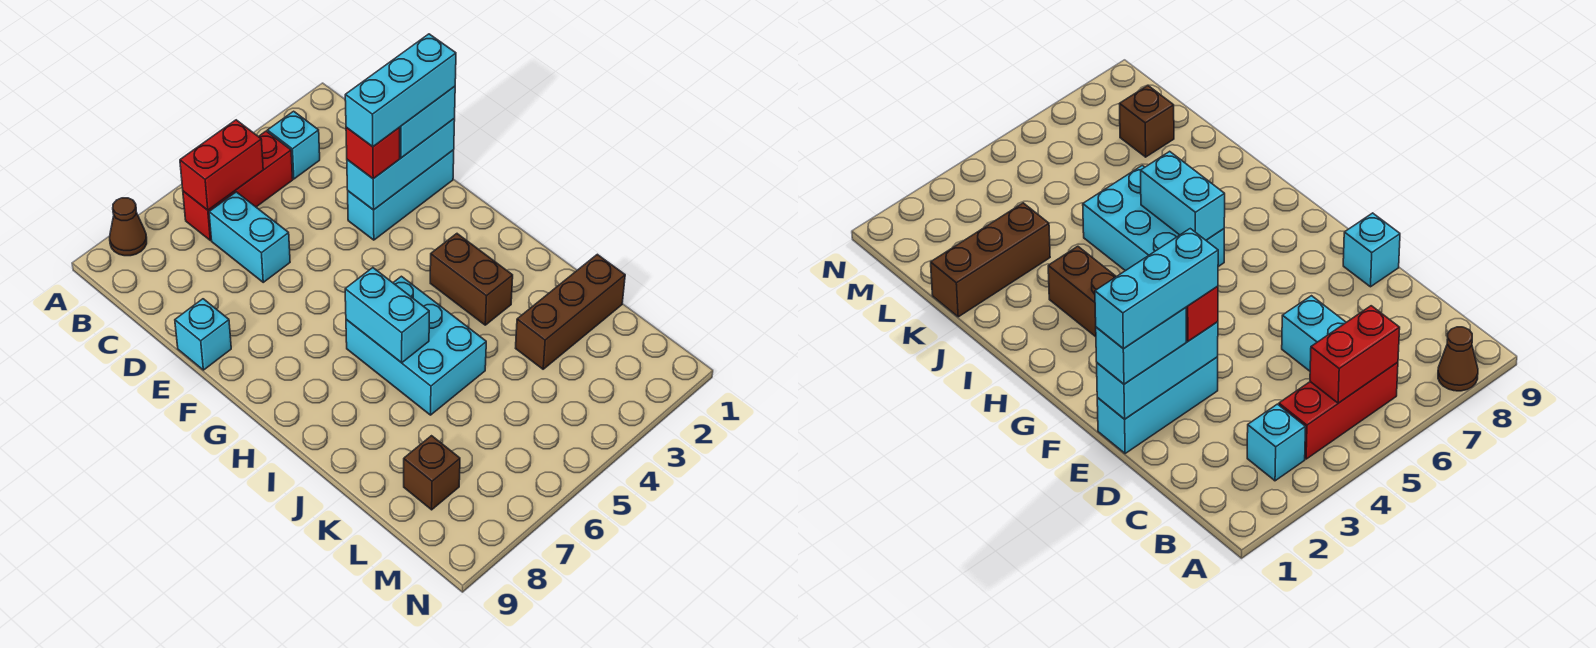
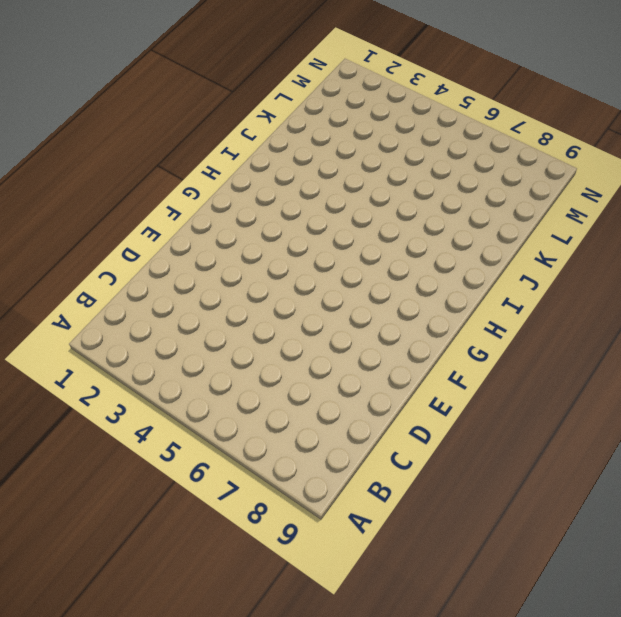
none -> brown 1x1 cone [110,198,147,256]
none -> cyan 1x1 brick [267,111,320,179]
none -> red 1x3 brick [183,131,293,240]

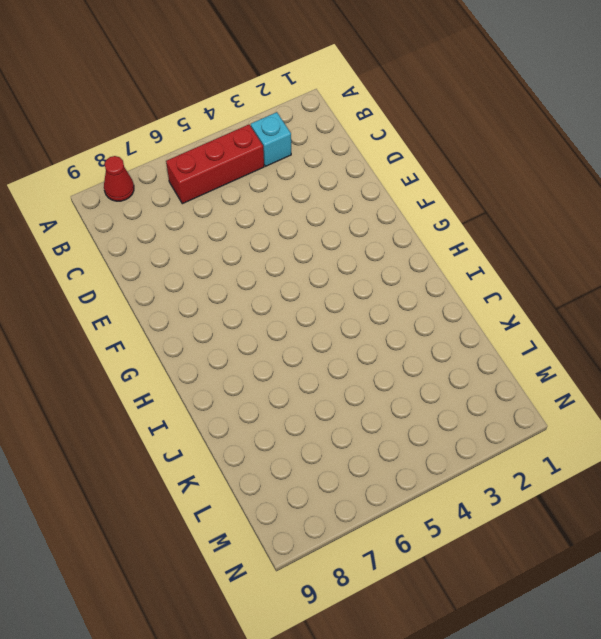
red 1x1 cone [104,156,134,201] -> brown 1x1 cone [110,198,147,256]
none -> cyan 1x2 brick [209,192,290,282]
none -> cyan 1x3 brick [348,150,454,240]
none -> cyan 1x1 brick [175,299,231,370]

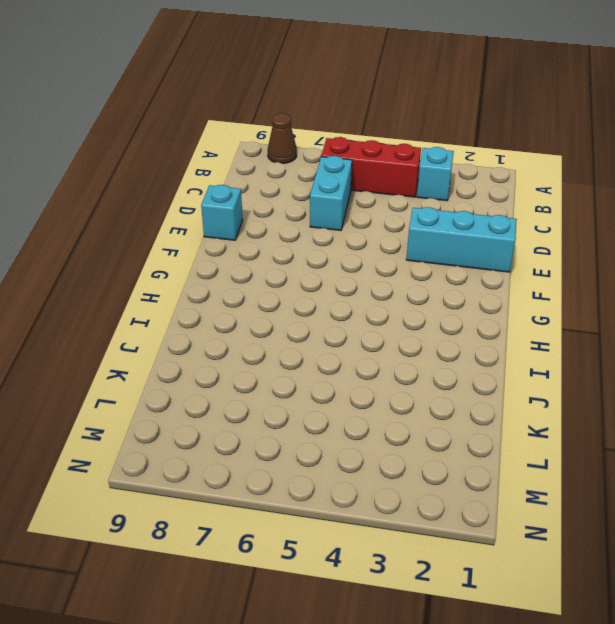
none -> brown 1x2 brick [430,234,513,325]
none -> cyan 2x3 brick [346,276,486,415]
none -> brown 1x3 brick [516,254,625,369]

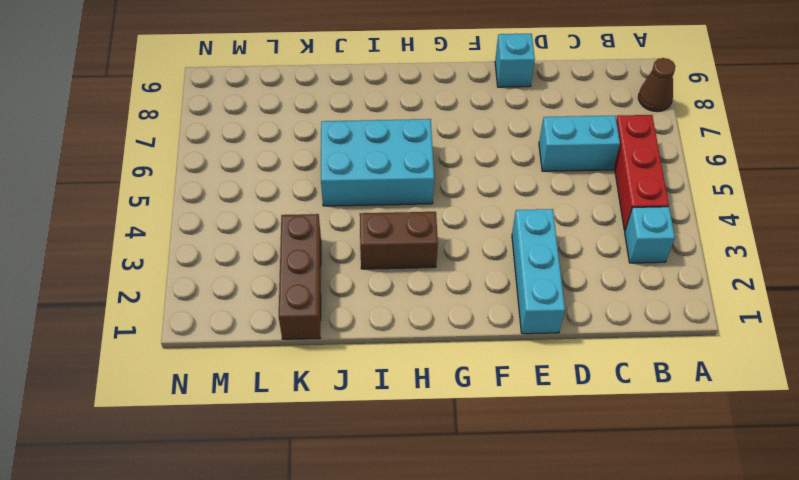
none -> brown 1x1 brick [404,436,460,510]
none -> red 1x2 brick [180,120,263,210]
none -> cyan 1x3 brick [347,119,455,210]

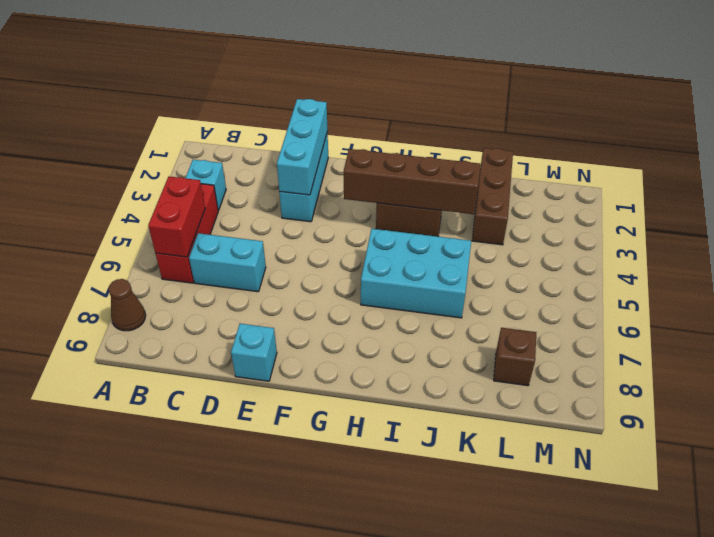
brown 1x4 brick [344,149,481,214] -> none
none -> cyan 1x2 brick [345,268,429,363]
none -> cyan 1x2 brick [400,86,455,158]
none -> red 1x1 brick [346,127,400,179]

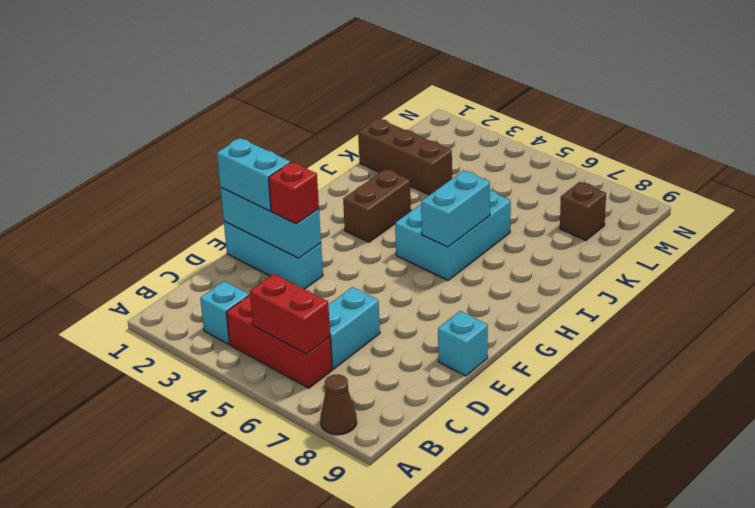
none -> cyan 1x3 brick [345,34,456,147]

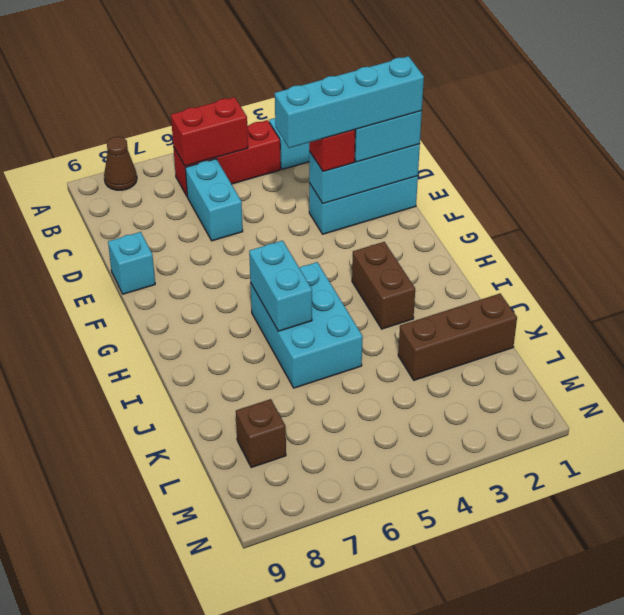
cyan 1x4 brick [275,56,424,148] -> cyan 1x3 brick [345,34,456,147]

